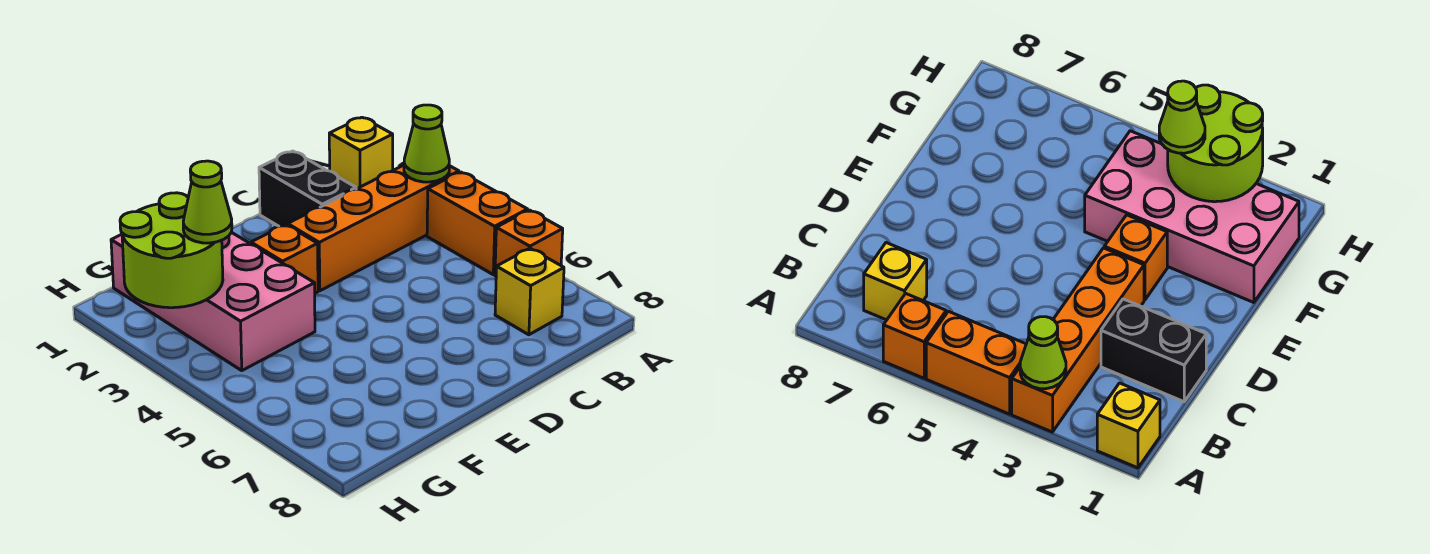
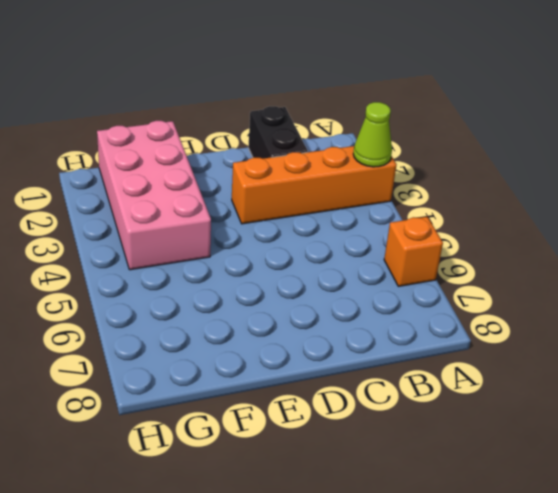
none -> yellow 1x1 brick [329,118,393,189]
none -> orange 1x2 brick [427,172,528,275]

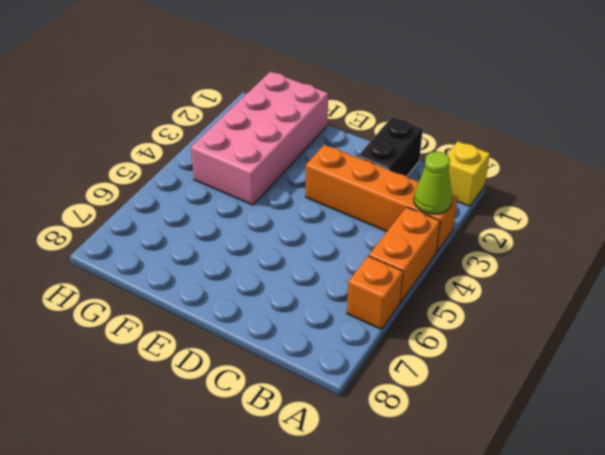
none -> yellow 1x1 brick [495,248,564,335]
none -> orange 1x1 brick [251,225,318,293]

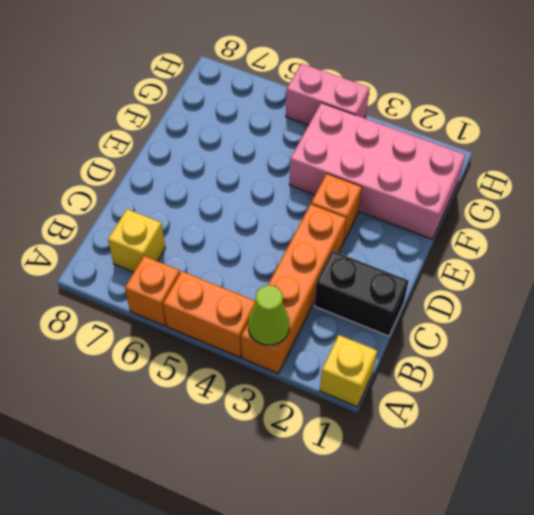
pink 1x2 brick [286,63,370,125] -> none
none -> lime 2x2 round brick [120,193,223,308]
none -> lime 1x1 cone [183,161,232,243]

